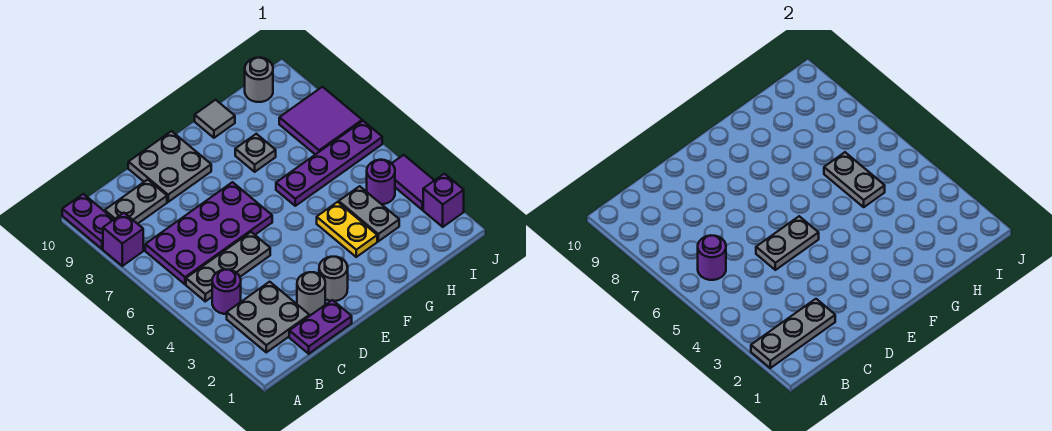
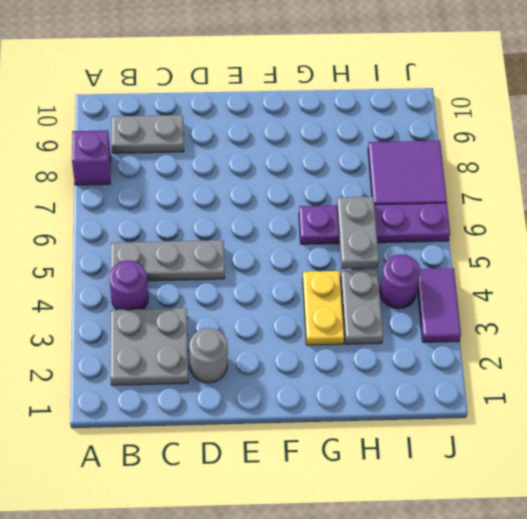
none -> purple 1x2 plate [62,194,114,249]
none -> purple 2x4 plate [145,182,272,284]
none -> purple 1x2 plate [289,300,352,354]

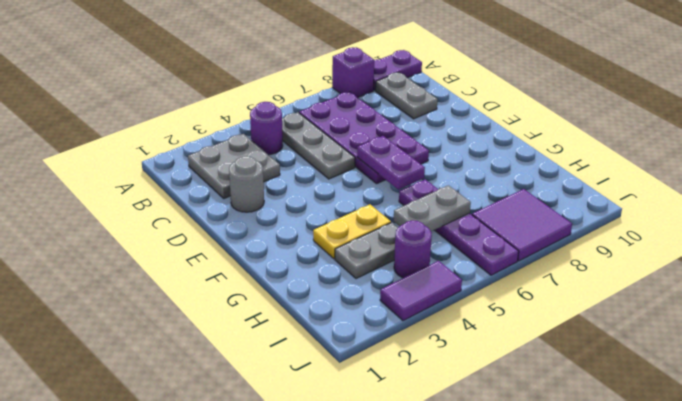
purple 1x2 plate [357,136,425,190] -> purple 1x2 plate moved to [289,300,352,354]
none -> grey 2x2 plate [128,131,211,202]
none -> grey 1x1 round brick [319,257,348,301]
none -> grey 1x1 plate [235,134,276,172]

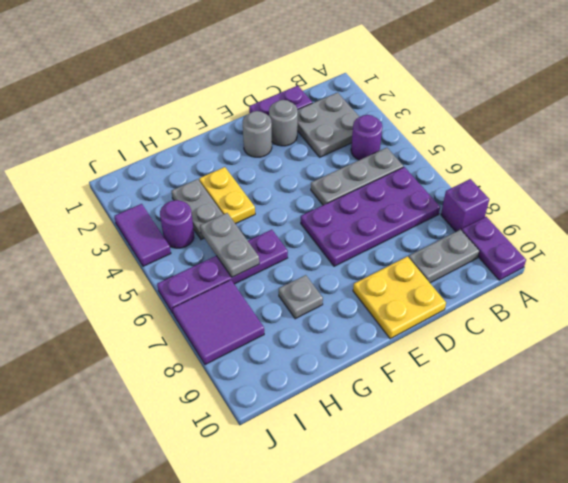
yellow 2x2 plate [353,257,446,339] -> grey 2x2 plate [128,131,211,202]
none -> grey 1x1 tile [195,100,235,138]
none -> grey 1x1 round brick [245,58,273,102]
none -> purple 1x1 brick [423,174,464,227]

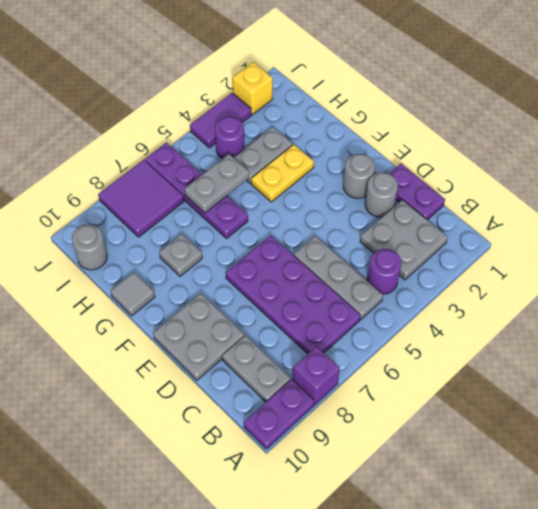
yellow 1x1 brick [233,62,273,115] -> purple 1x1 brick [423,174,464,227]
none -> grey 1x3 plate [751,299,835,368]
none -> purple 1x1 round brick [698,235,726,280]
none -> grey 1x2 plate [756,216,819,270]

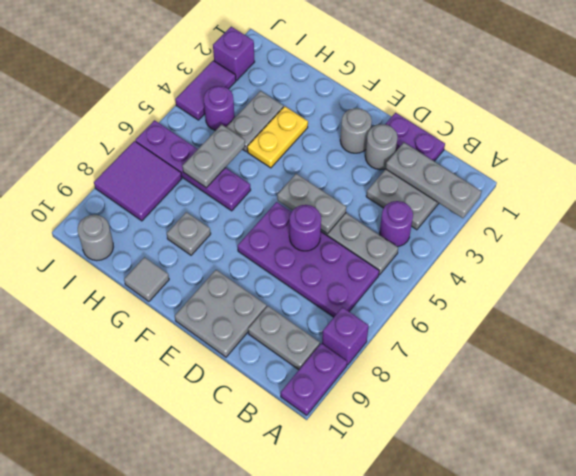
purple 1x1 round brick [289,205,321,251] -> purple 1x1 round brick moved to [698,235,726,280]

